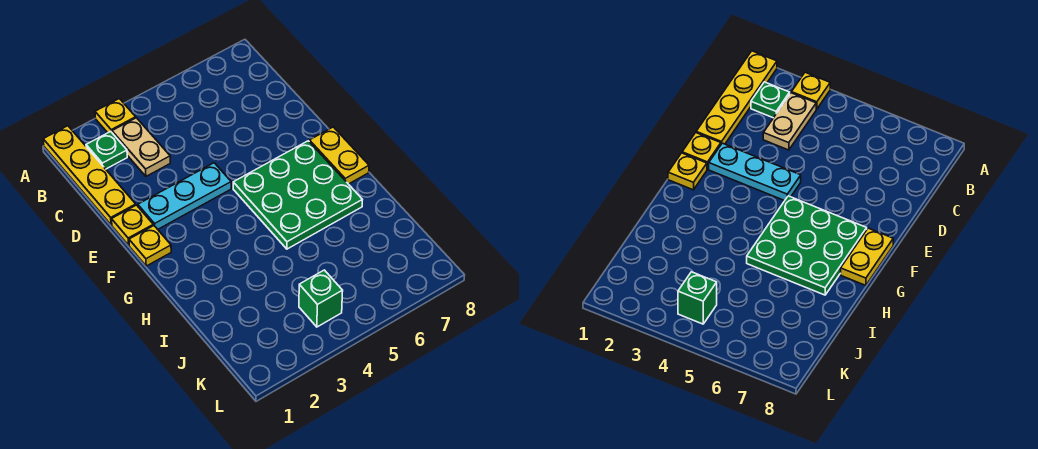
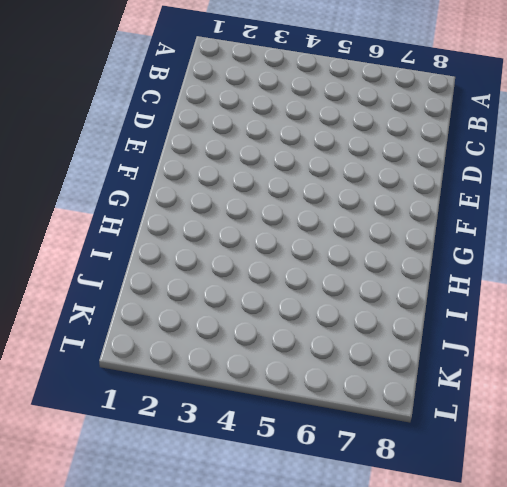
none -> yellow 1x4 plate [43,126,136,225]
none -> yellow 1x1 plate [95,99,136,133]

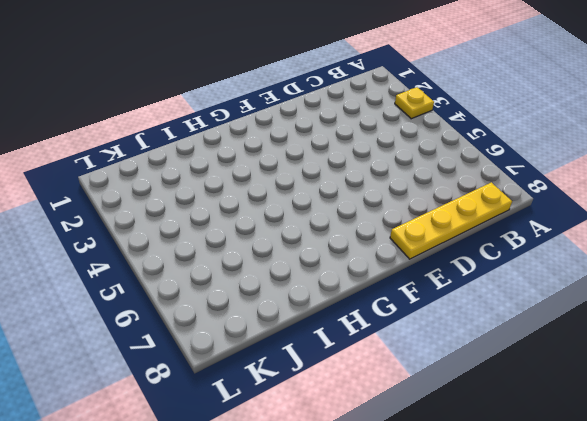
yellow 1x4 plate [390,182,512,259] -> yellow 1x4 plate moved to [43,126,136,225]
none -> green 1x1 plate [86,132,127,169]
none -> tan 1x2 plate [112,118,170,176]

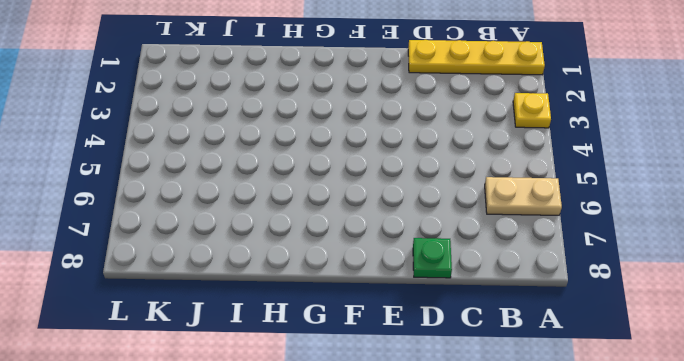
tan 1x2 plate [485,177,562,215] -> tan 1x2 plate moved to [112,118,170,176]
green 1x1 plate [413,238,452,278] -> green 1x1 plate moved to [86,132,127,169]
none -> yellow 1x1 plate [112,205,153,245]
none -> cyan 1x3 plate [138,163,231,229]

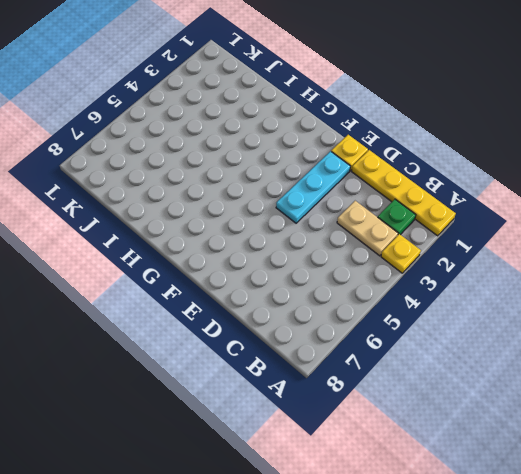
none -> yellow 1x1 plate [129,226,171,266]
none -> green 3x3 plate [233,141,362,249]

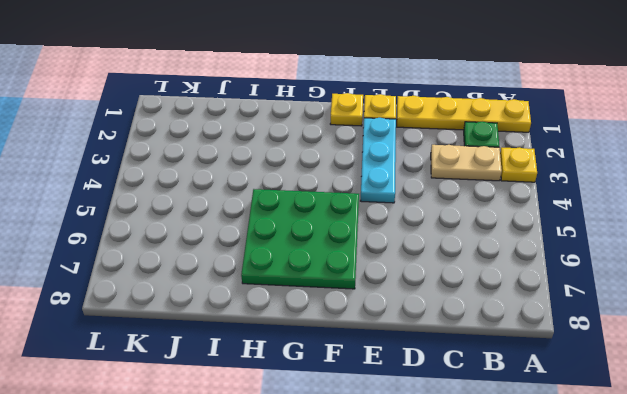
none -> yellow 1x2 plate [309,127,369,184]
none -> green 1x1 brick [299,270,343,327]

